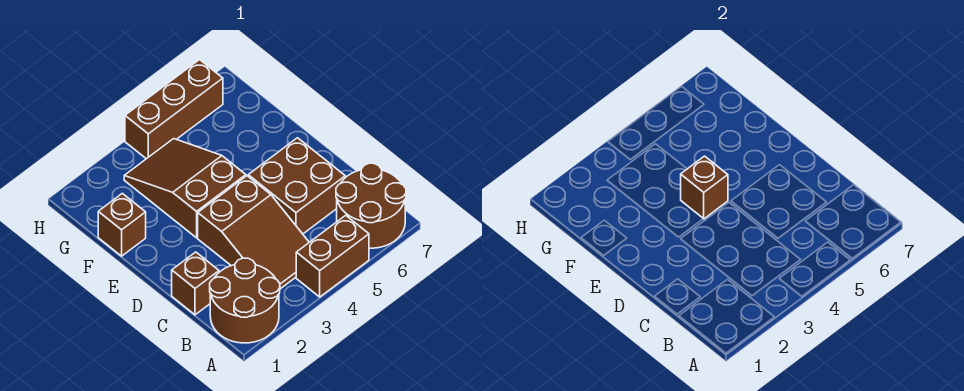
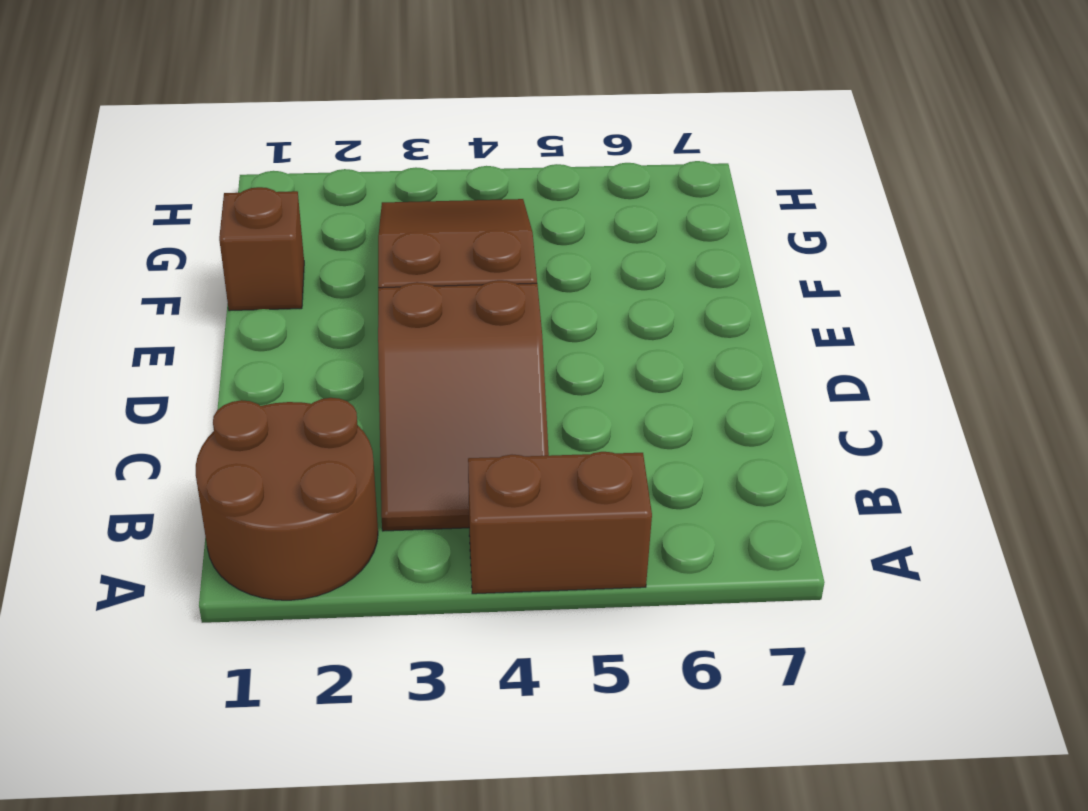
none -> brown 2x2 round brick [336,163,406,248]
none -> brown 1x1 brick [172,252,219,315]

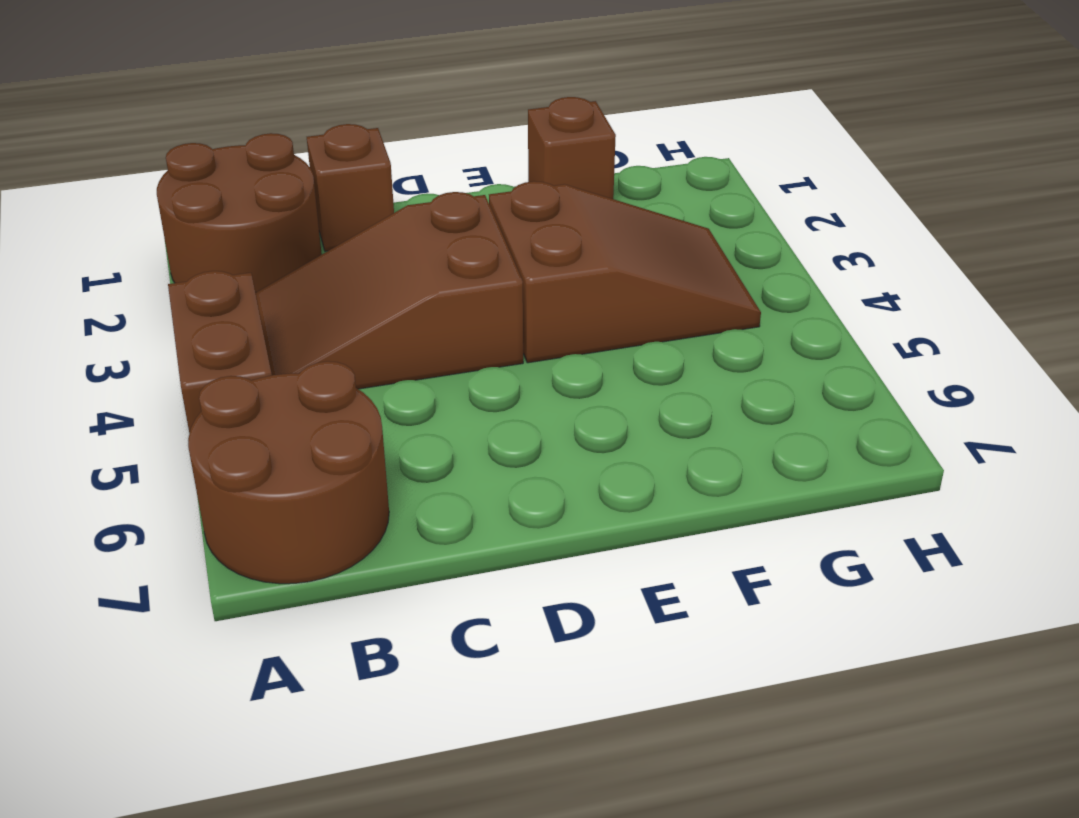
none -> brown 2x2 brick [248,138,345,234]
none -> brown 1x3 brick [125,60,223,159]

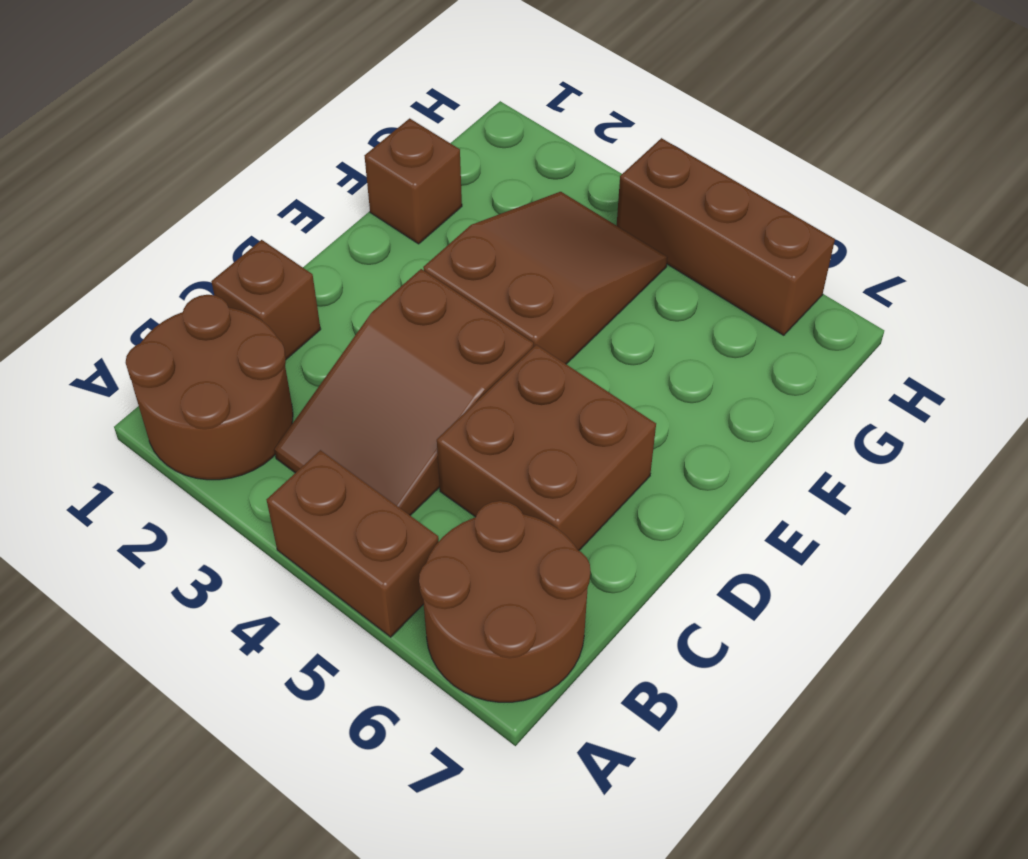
none -> brown 1x1 brick [681,156,728,219]

